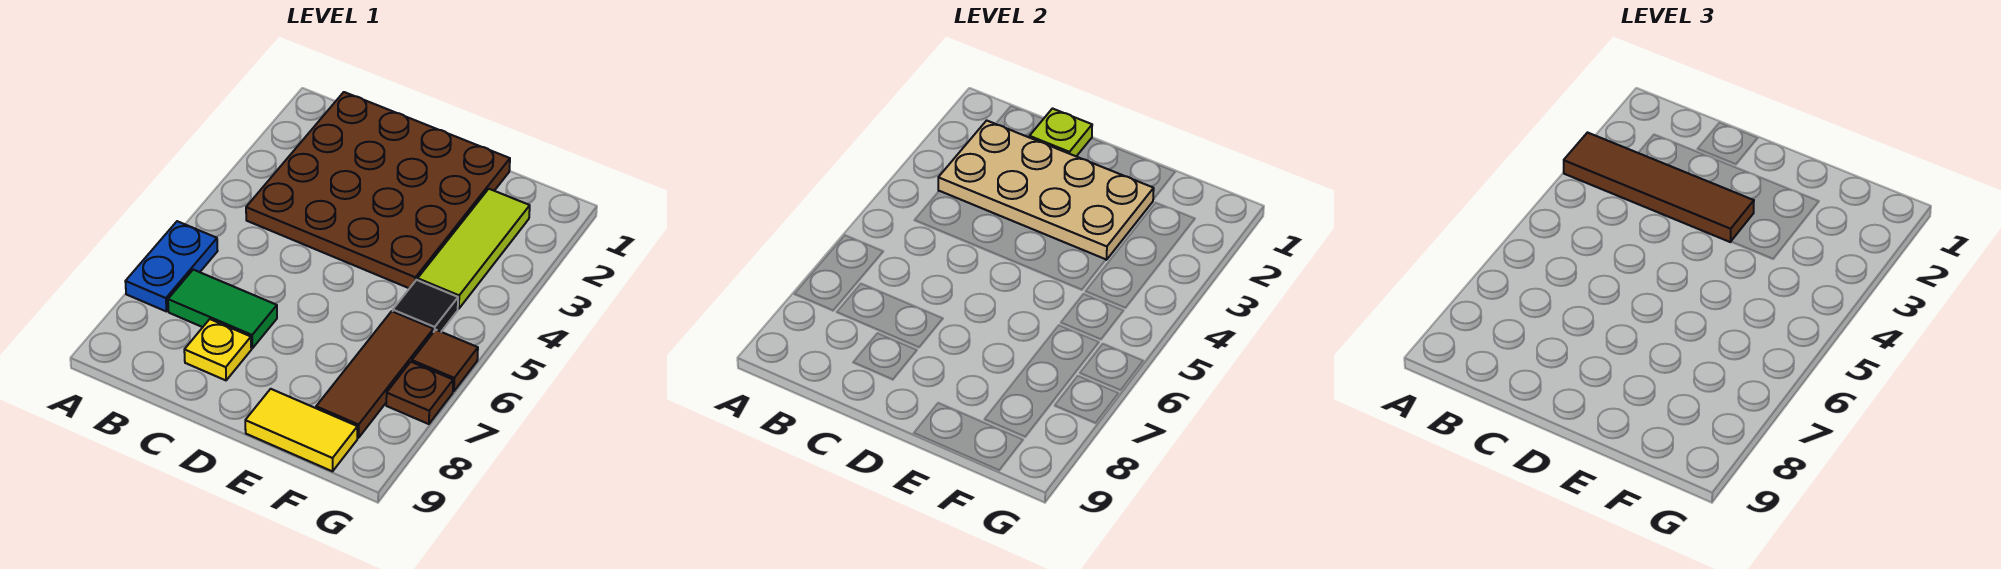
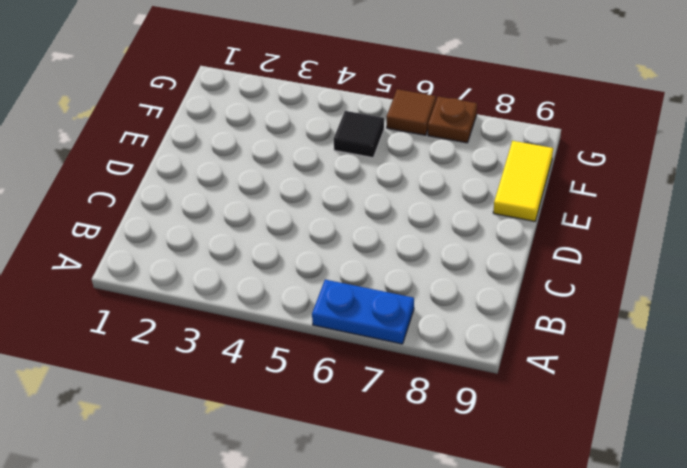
none -> brown 4x4 plate [246,92,510,288]
none -> green 1x2 tile [168,270,277,348]
none -> yellow 1x1 plate [184,319,251,380]

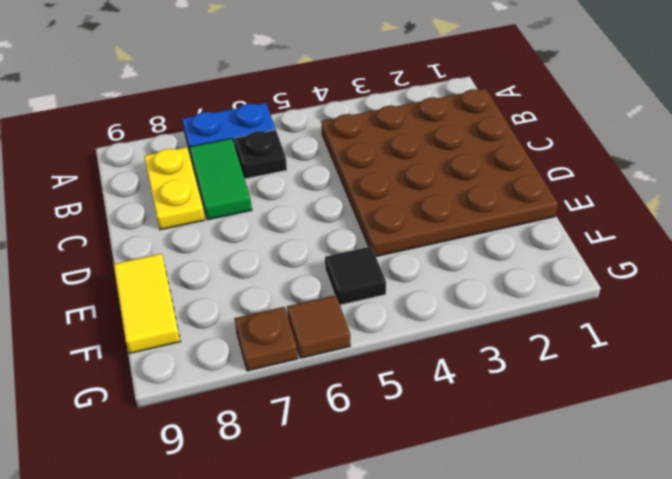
black 1x1 plate [234,130,287,179] -> none
yellow 1x2 plate [144,147,205,230] -> yellow 1x1 plate [184,319,251,380]
none -> lime 1x3 tile [418,189,530,309]
none -> brown 1x3 tile [316,311,434,438]
none -> tan 2x4 plate [938,120,1154,260]

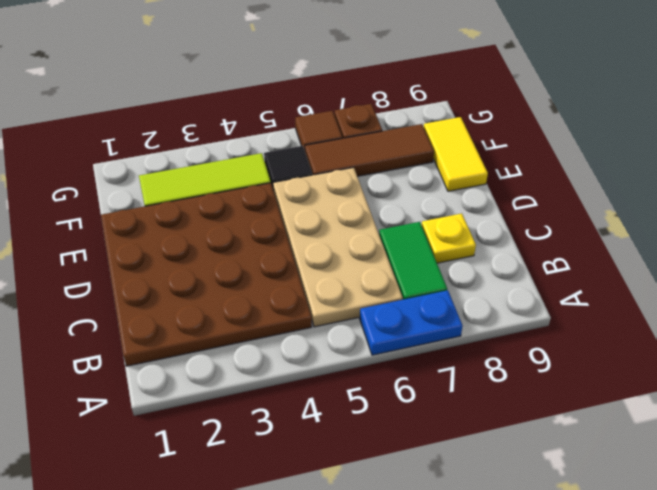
tan 2x4 plate [273,167,403,327] -> tan 2x4 plate moved to [938,120,1154,260]
none -> lime 1x1 plate [1029,109,1092,156]
none -> brown 1x4 tile [1564,133,1754,242]

